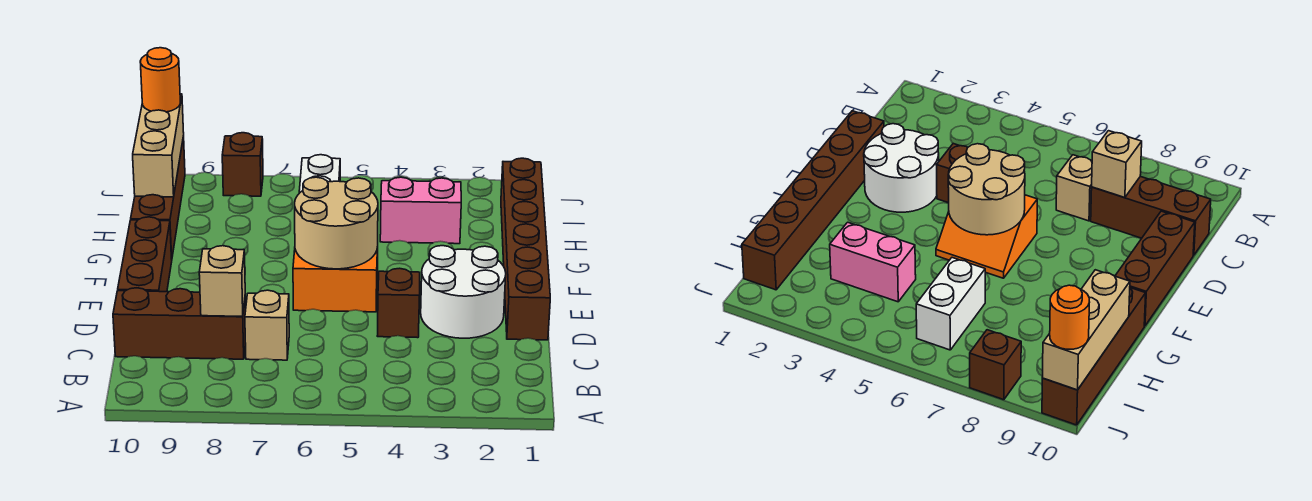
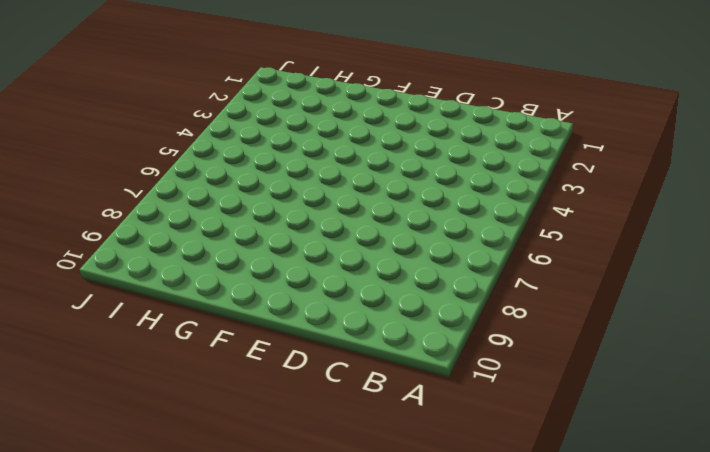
none -> tan 1x1 brick [245,290,289,360]
none -> brown 1x3 brick [113,288,246,359]
none -> brown 1x6 brick [501,158,550,340]

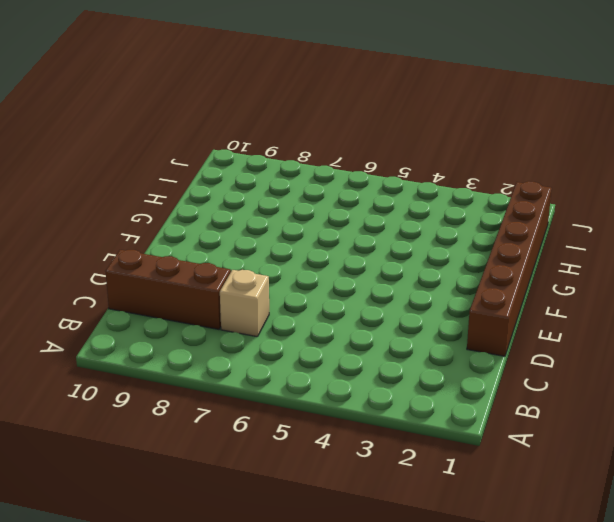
none -> white 2x2 round brick [421,246,506,338]
none -> brown 1x1 brick [377,268,420,338]
none -> brown 1x3 brick [118,217,172,292]

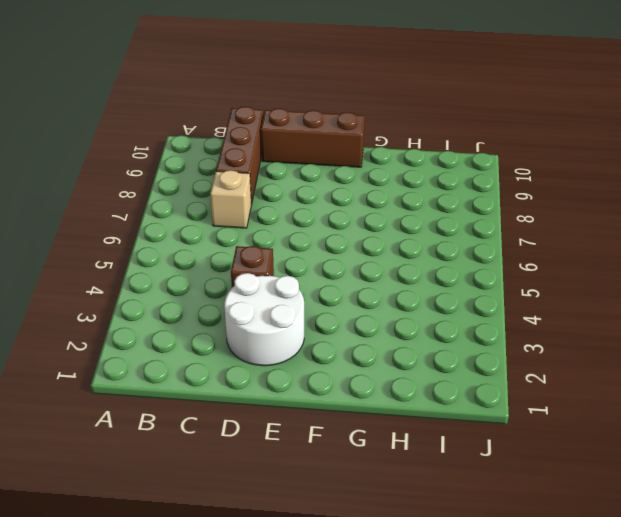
none -> brown 1x6 brick [501,158,550,340]
none -> orange 2x2 slope [293,248,378,312]
none -> brown 1x4 brick [131,136,185,259]

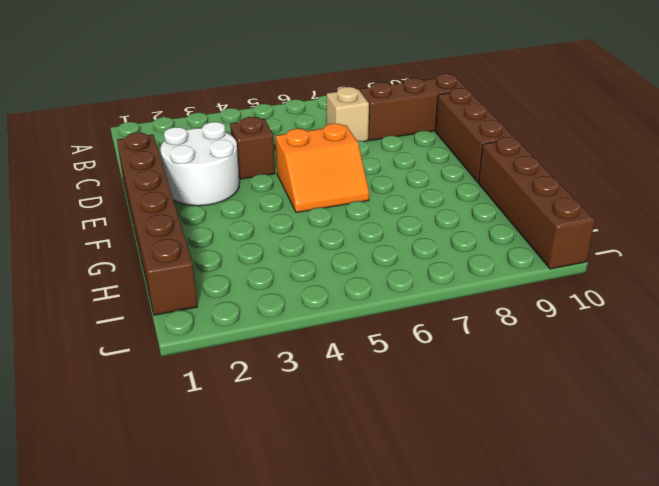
none -> pink 1x2 brick [380,177,461,244]
none -> white 1x2 brick [299,155,340,193]
none -> brown 1x1 brick [222,133,263,196]

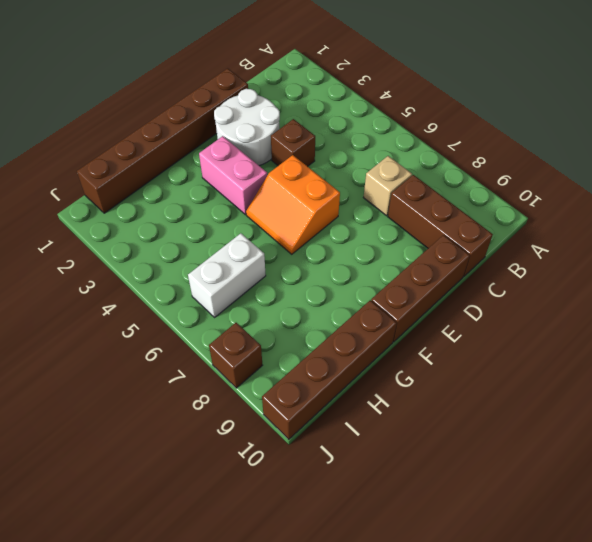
pink 1x2 brick [199,136,267,214] -> pink 1x2 brick moved to [380,177,461,244]
none -> tan 1x1 brick [199,246,245,317]
none -> tan 2x2 round brick [295,177,378,269]
none -> tan 1x3 brick [133,94,184,197]

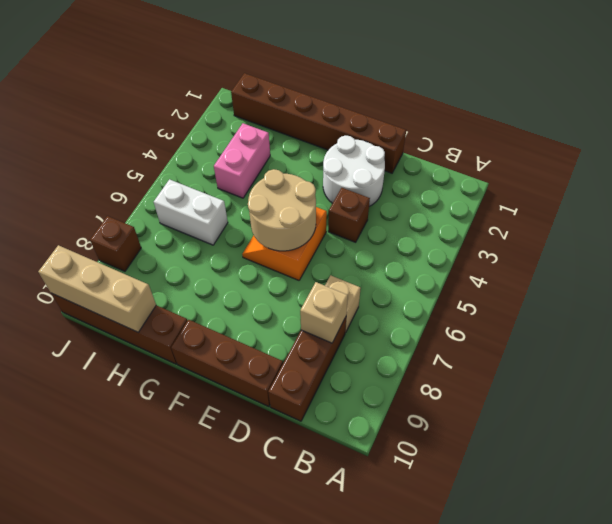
none -> orange 1x1 round brick [140,48,180,112]

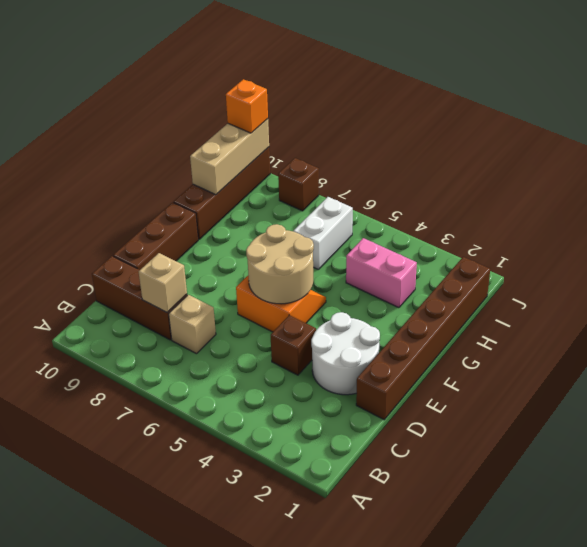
orange 1x1 brick [226,79,268,133] -> orange 1x1 round brick [140,48,180,112]

